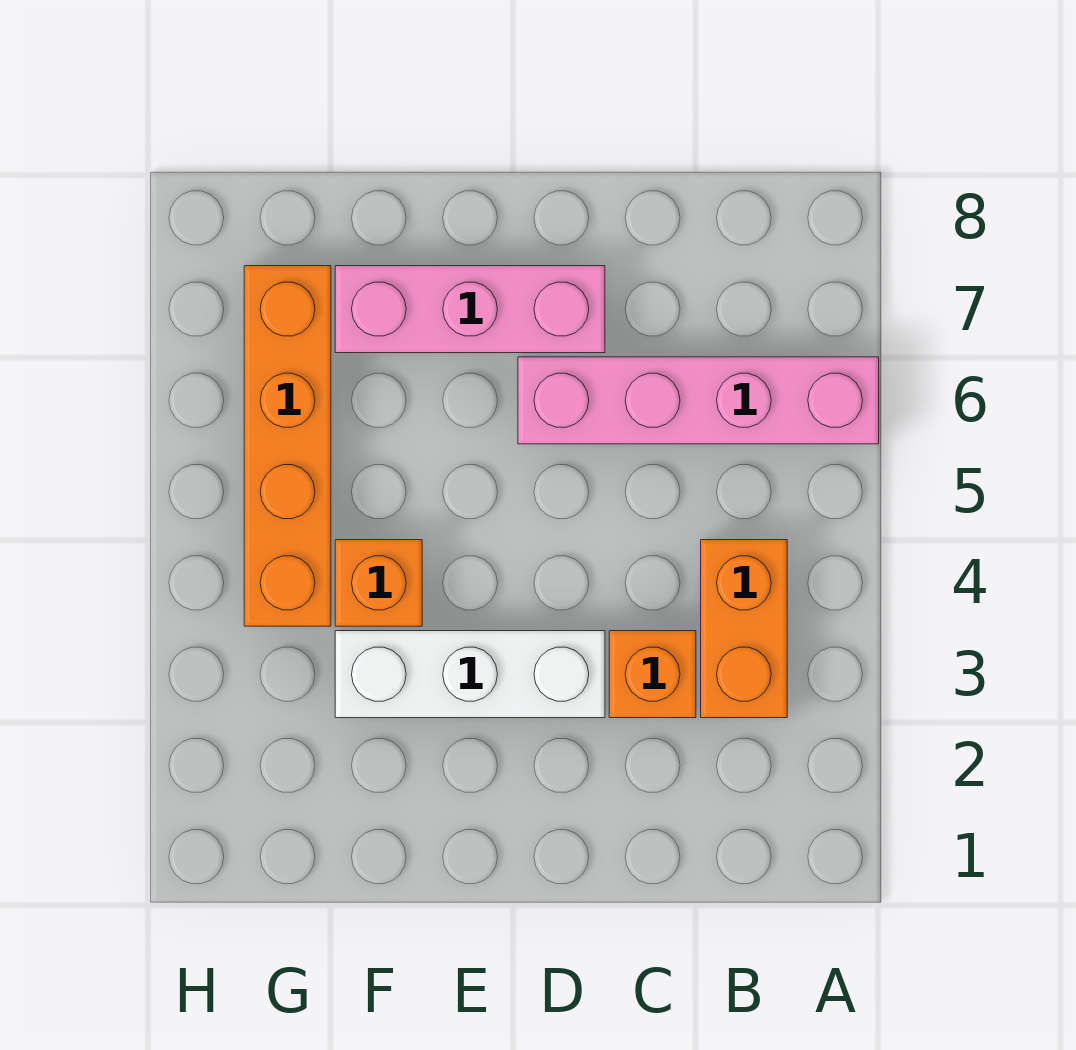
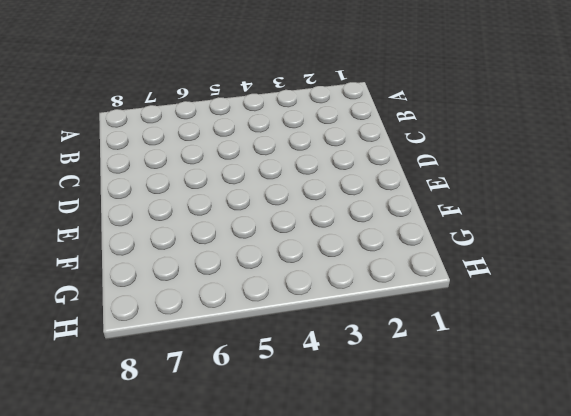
none -> pink 1x4 brick [518,357,879,444]
none -> orange 1x2 brick [701,540,787,718]

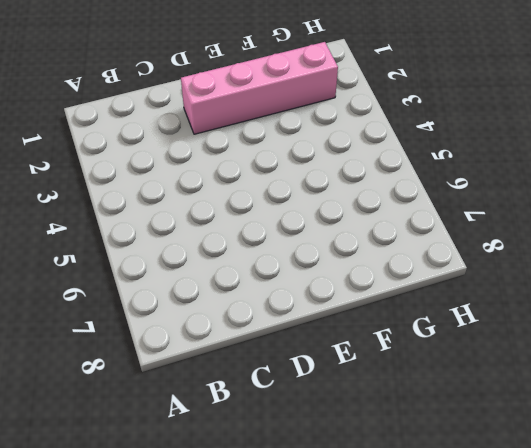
pink 1x4 brick [181,42,338,134] -> pink 1x4 brick moved to [518,357,879,444]
none -> orange 1x2 brick [701,540,787,718]
none -> orange 1x1 brick [609,631,696,718]

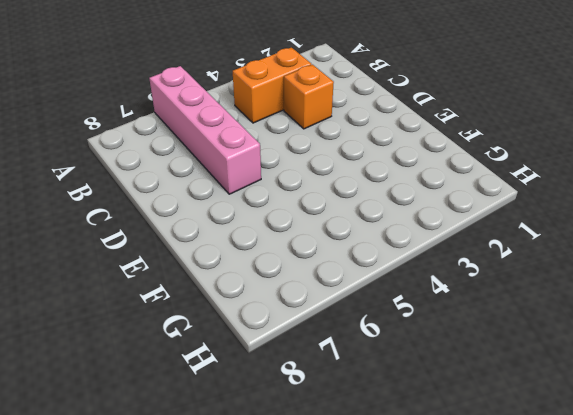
none -> white 1x3 brick [335,631,605,718]
none -> pink 1x3 brick [335,266,605,353]

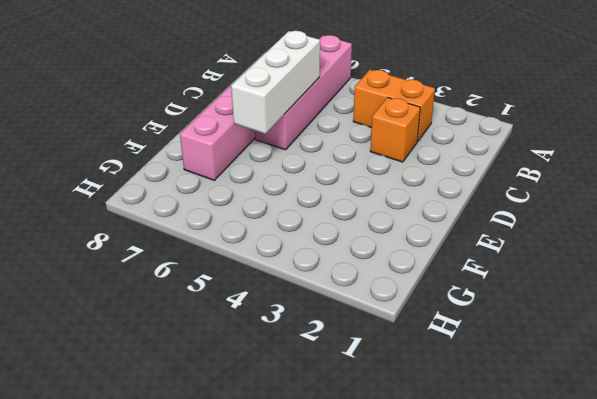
white 1x3 brick [231,31,320,134] -> white 1x3 brick moved to [335,631,605,718]
none -> orange 1x1 brick [335,540,422,626]
none -> orange 1x4 brick [244,266,331,626]

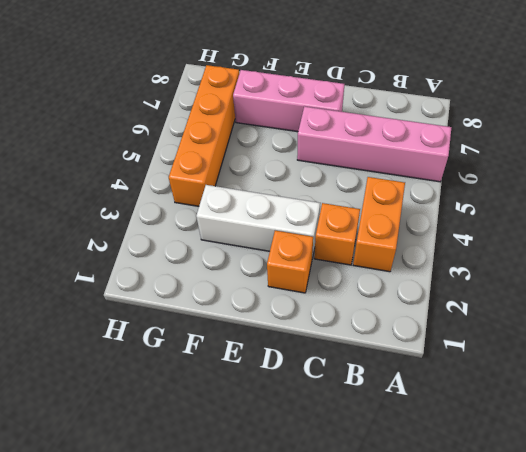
orange 1x1 brick [267,231,313,293] -> orange 1x1 brick moved to [335,540,422,626]

